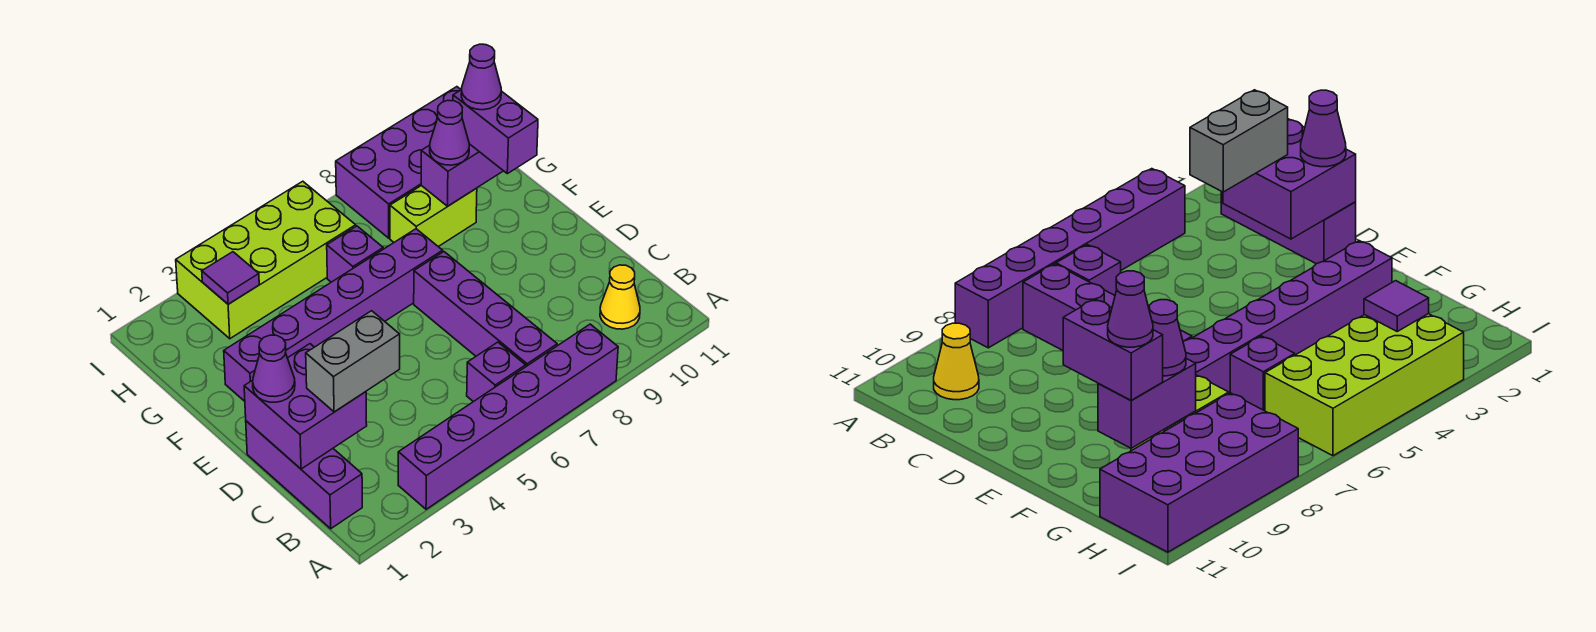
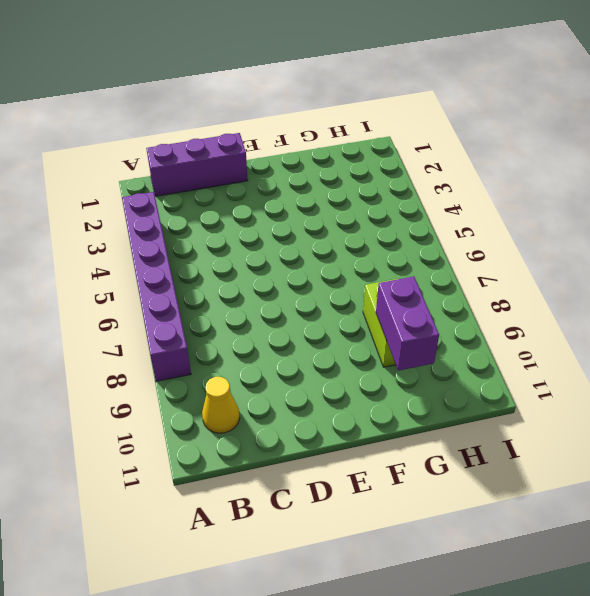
none -> purple 1x1 brick [467,342,526,402]
none -> purple 1x4 brick [414,252,557,366]
none -> purple 1x6 brick [224,229,443,401]

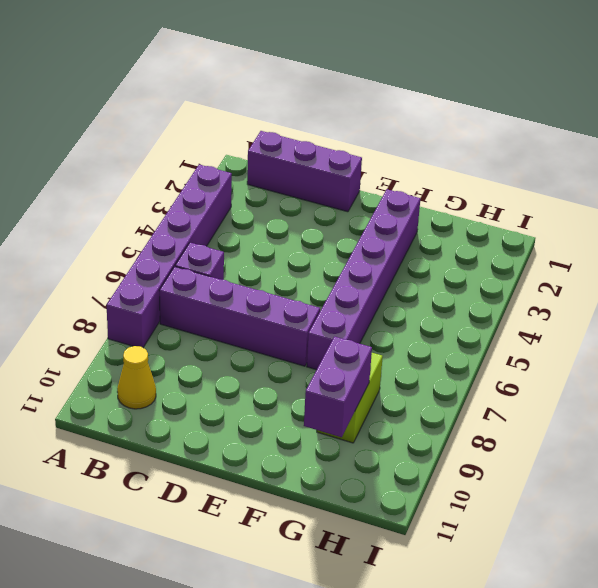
none -> purple 1x1 brick [327,226,383,282]
none -> lime 2x4 brick [176,181,356,339]
none -> purple 2x4 brick [336,87,461,238]

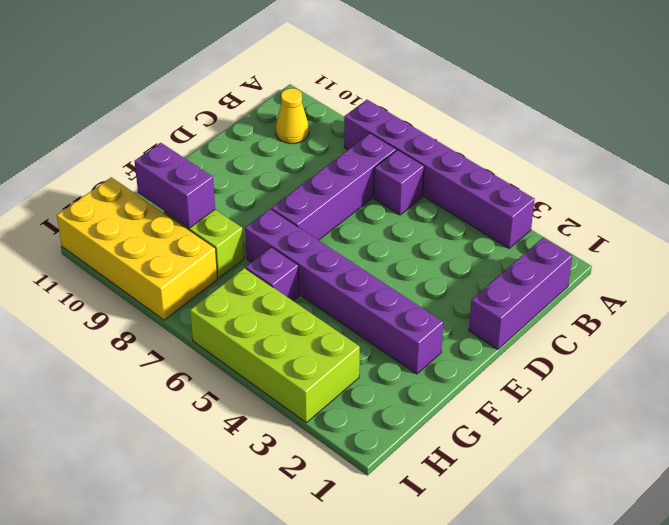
yellow 2x4 brick [57,177,218,320] -> purple 2x4 brick [336,87,461,238]
none -> purple 2x2 brick [244,344,367,469]
none -> purple 1x1 tile [202,252,259,304]
none -> grey 1x2 brick [306,311,400,412]

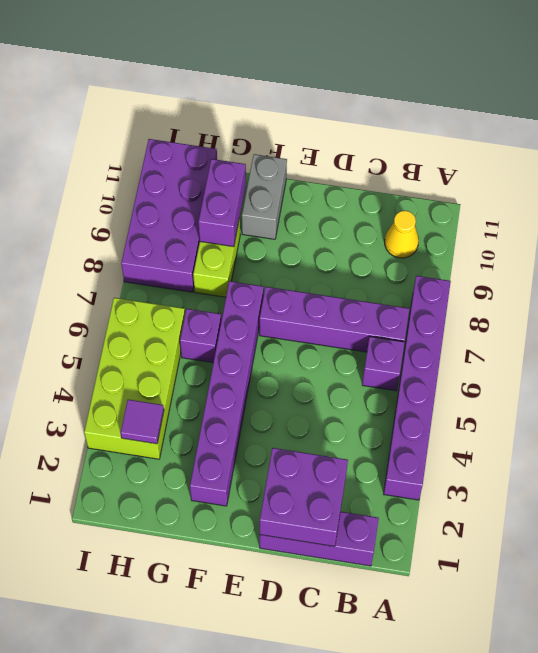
grey 1x2 brick [242,154,287,239] -> grey 1x2 brick moved to [306,311,400,412]
none -> purple 1x1 cone [253,335,295,402]
none -> purple 1x2 brick [453,90,538,174]
none -> purple 1x1 cone [430,100,469,165]

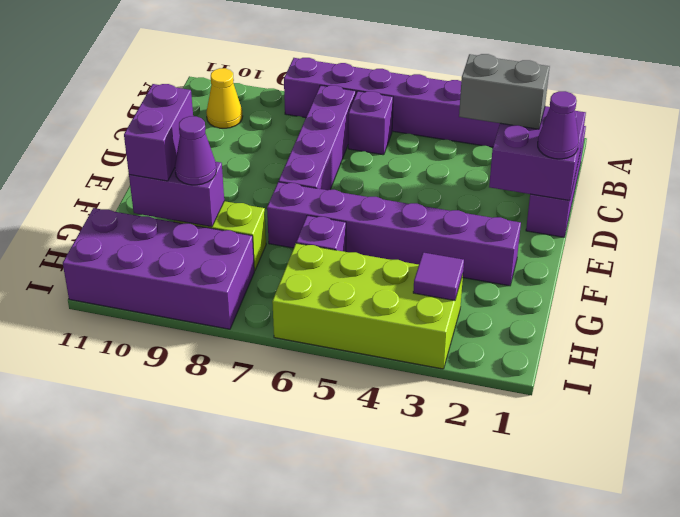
none -> purple 1x1 cone [461,44,501,110]

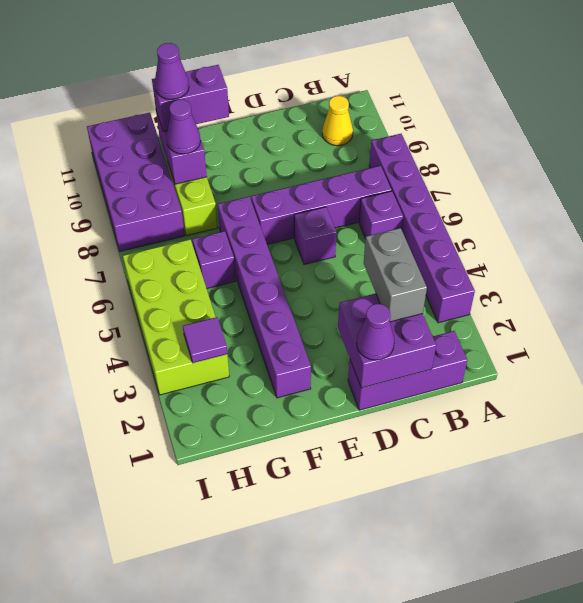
purple 1x1 brick [294,207,337,264] -> none

